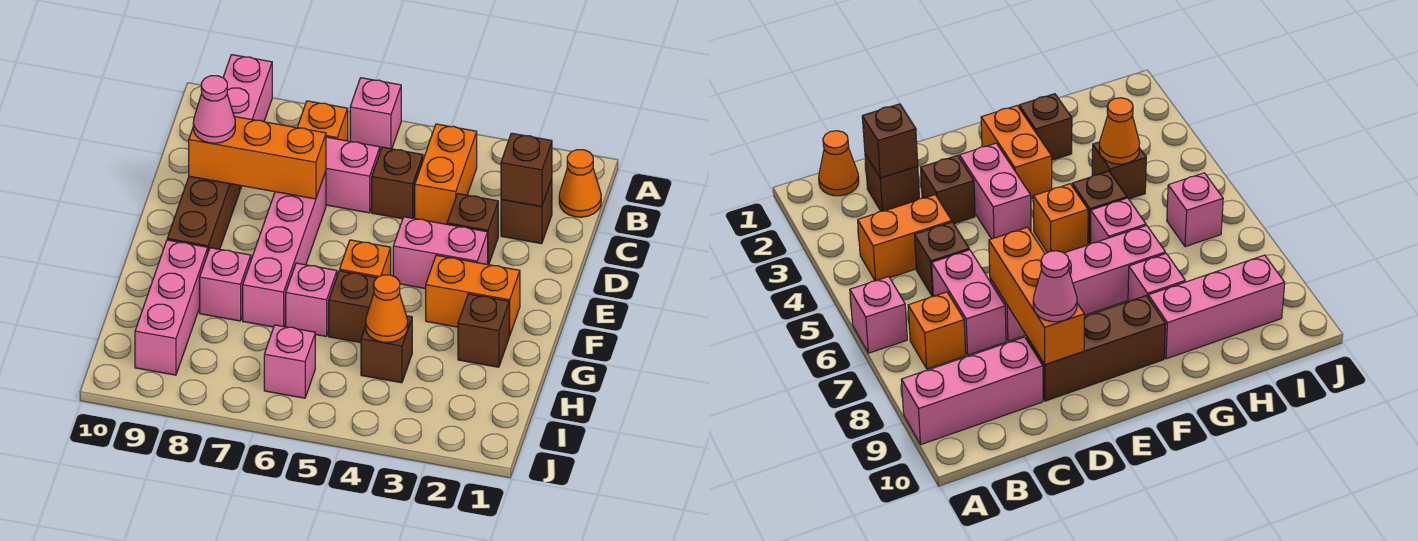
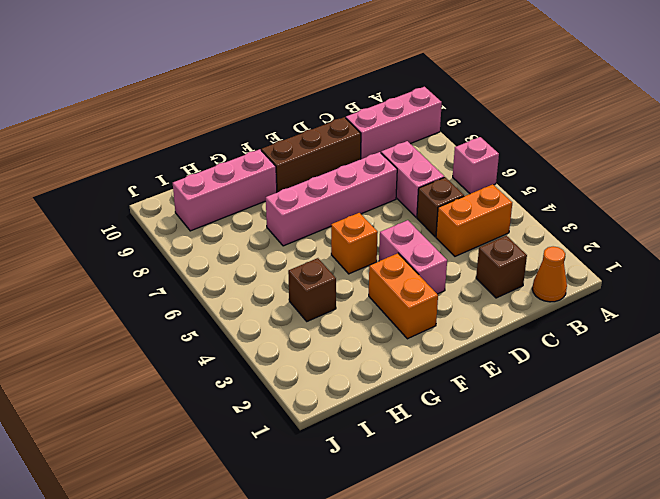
none -> orange 1x1 brick [297,101,348,141]
none -> brown 1x1 brick [447,194,498,265]
none -> brown 1x1 brick [458,294,509,367]

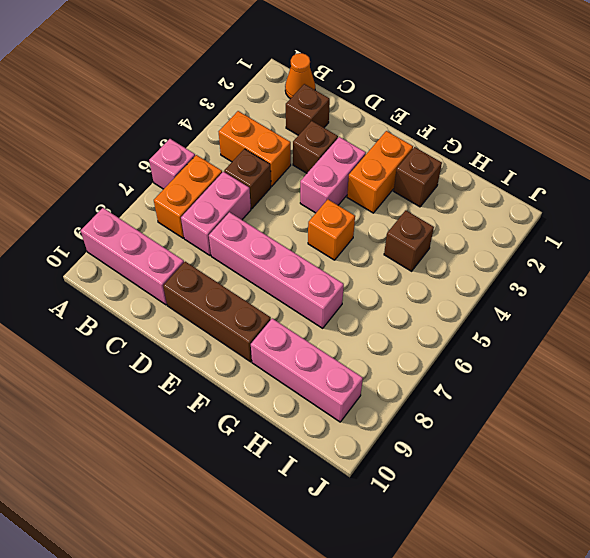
orange 1x2 brick [154,155,222,238] -> orange 1x1 brick [297,101,348,141]
none -> brown 1x1 brick [329,271,377,343]
none -> pink 1x1 brick [286,263,337,336]
none -> pink 1x1 brick [200,248,251,321]

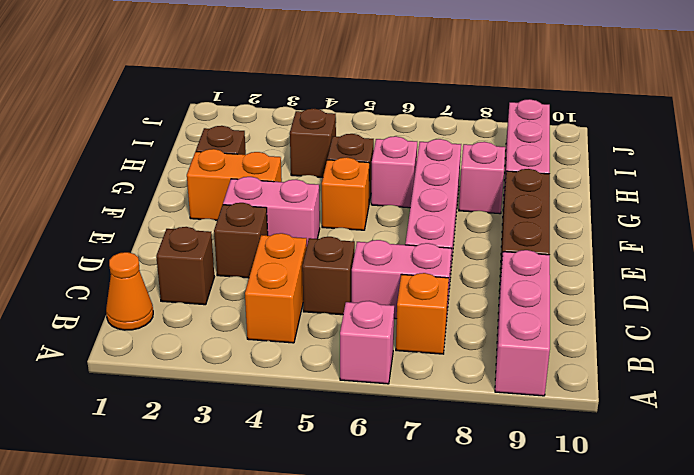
none -> pink 1x1 brick [264,325,315,398]
none -> brown 1x1 brick [501,133,552,207]
none -> orange 1x3 brick [189,116,326,199]

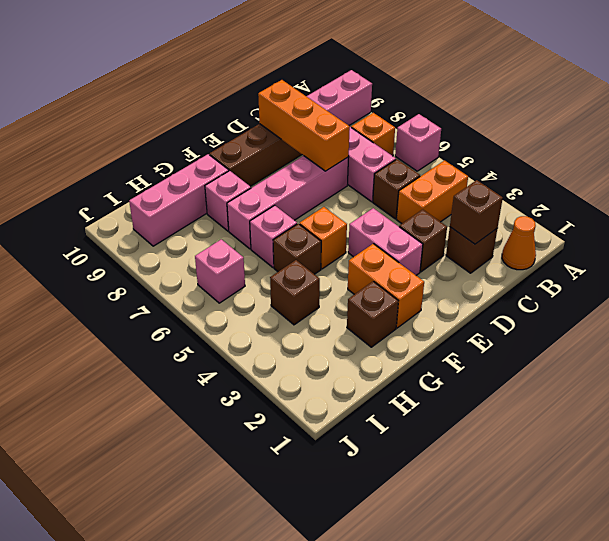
none -> orange 1x1 cone [366,275,408,342]
none -> pink 1x1 cone [193,76,235,143]

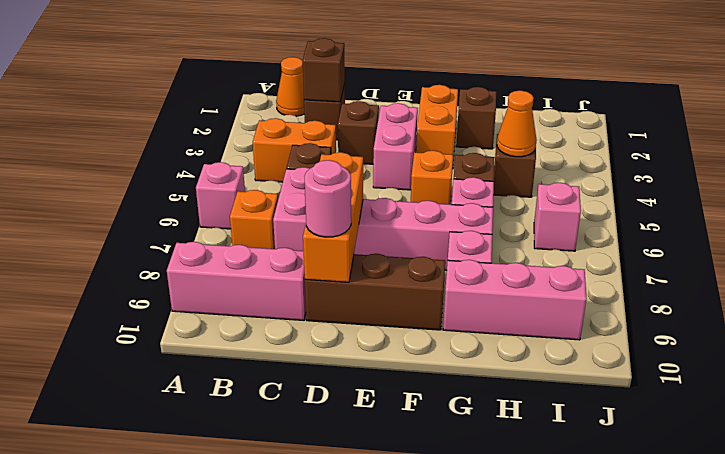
pink 1x1 round brick [304,160,351,237] -> pink 1x1 cone [193,76,235,143]

